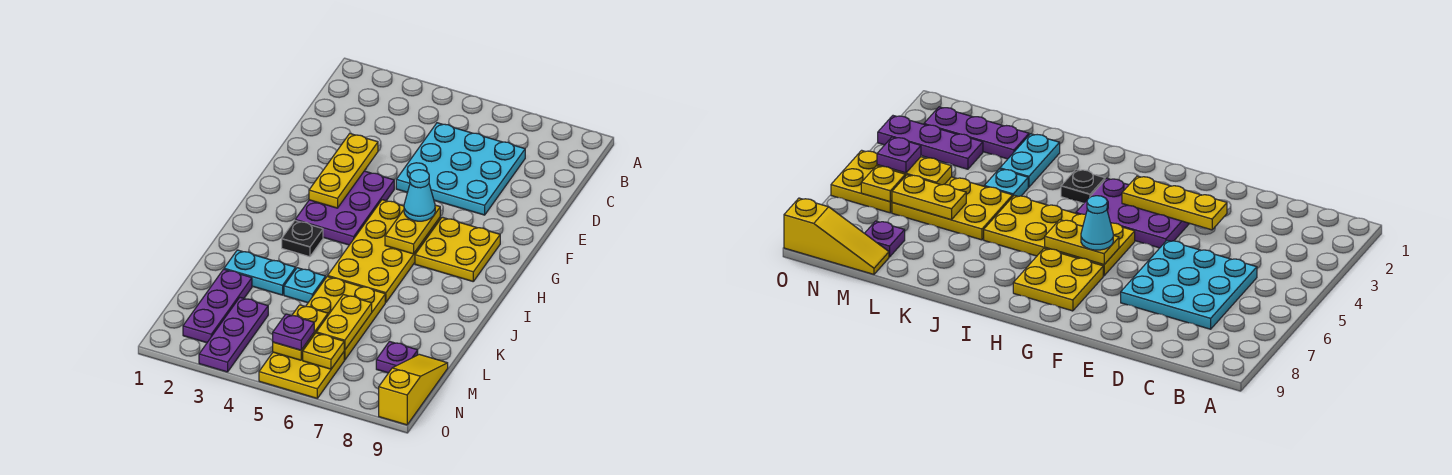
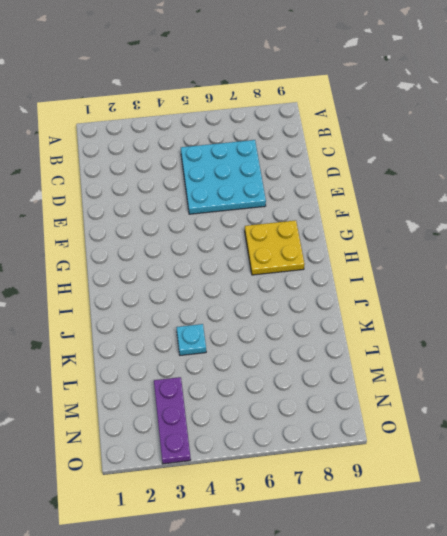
none -> purple 2x3 plate [295,171,394,245]
none -> yellow 2x4 plate [328,200,440,302]
none -> black 1x1 plate [282,221,323,257]

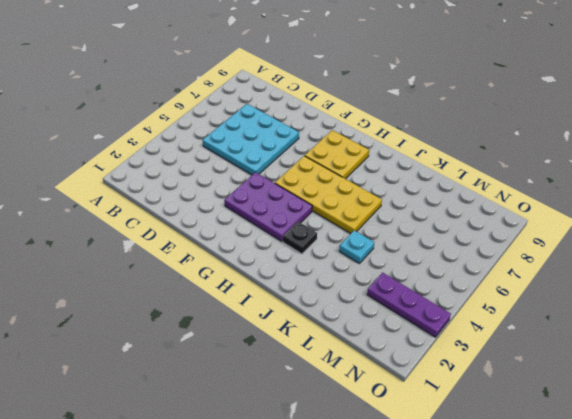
none -> cyan 1x2 plate [224,250,296,295]
none -> yellow 2x3 plate [306,276,385,360]
none -> purple 1x3 plate [183,269,252,343]

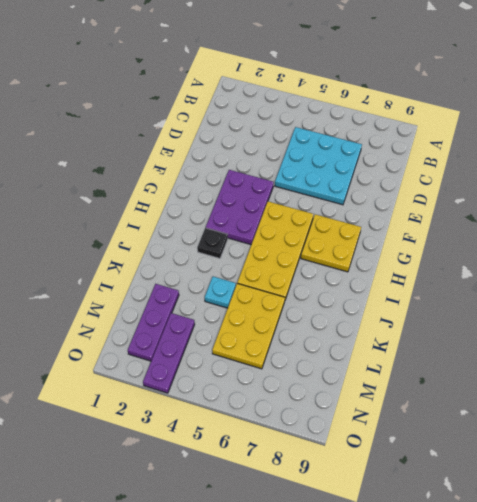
none -> cyan 1x2 plate [224,250,296,295]
none -> purple 1x1 plate [376,341,418,373]
none -> yellow 1x3 slope [379,354,448,425]

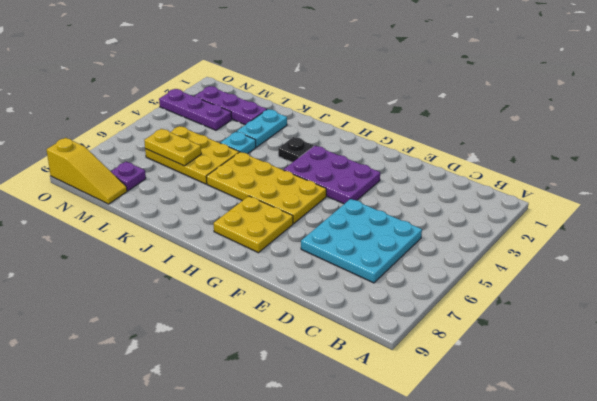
none -> yellow 2x2 plate [259,352,344,398]
none -> yellow 1x3 plate [309,134,378,208]
none -> yellow 1x2 plate [385,205,440,254]

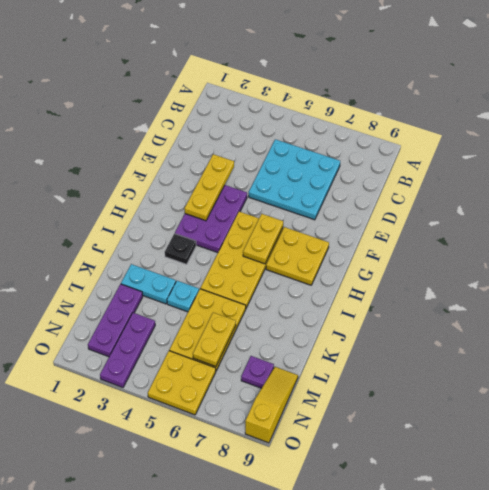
none -> yellow 1x2 plate [273,305,328,360]
none -> yellow 1x1 plate [303,333,344,369]
none -> cyan 1x1 cone [404,170,435,221]

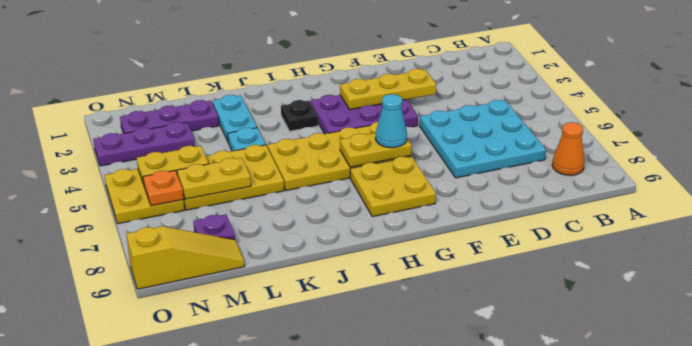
orange 1x1 cone [552,122,584,175] -> none
orange 1x1 plate [143,170,183,206] -> yellow 1x1 plate [303,333,344,369]
none -> purple 1x1 plate [273,314,314,350]

